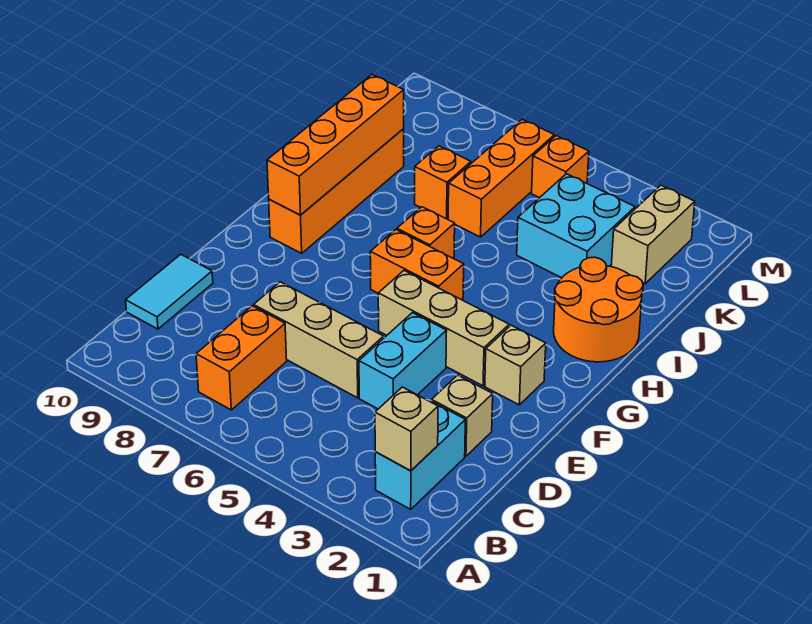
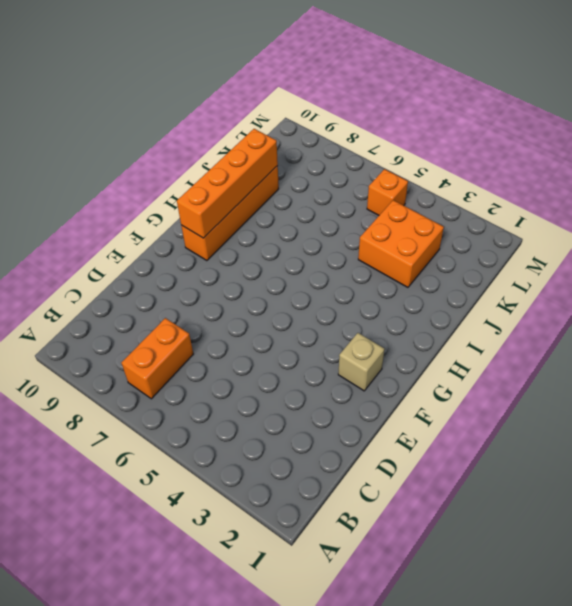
orange 2x2 brick [358,200,444,287] -> cyan 2x2 brick [517,174,635,278]
none -> cyan 1x2 brick [375,401,465,509]
none -> cyan 1x2 tile [126,254,213,329]
none -> tan 1x1 brick [432,375,493,456]

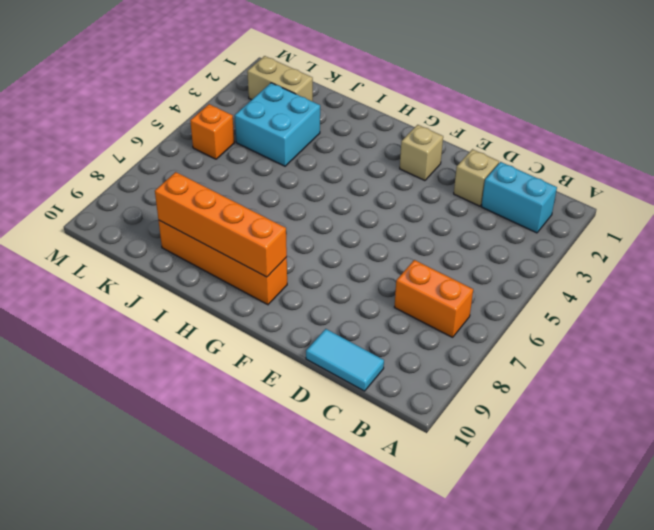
none -> cyan 1x2 brick [359,313,447,409]
none -> tan 1x3 brick [254,282,384,398]
none -> tan 1x3 brick [378,271,509,386]

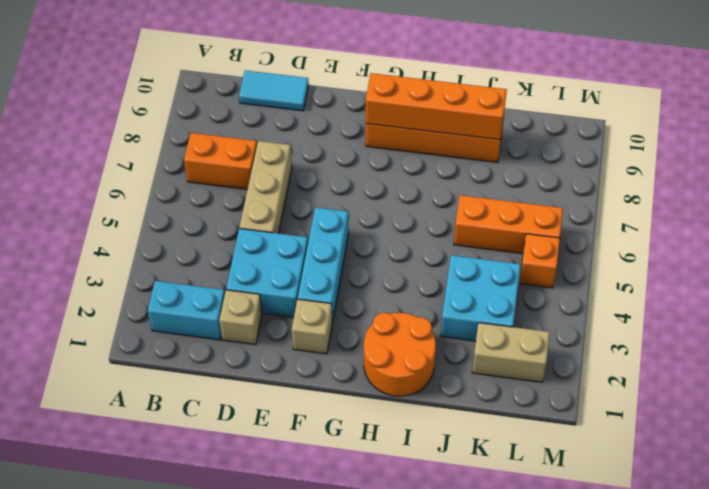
cyan 2x2 brick [226,229,308,317] -> cyan 1x2 brick [359,313,447,409]
cyan 1x3 brick [298,207,349,322] -> tan 1x3 brick [378,271,509,386]
none -> orange 1x2 brick [370,230,464,300]
none -> orange 1x1 brick [397,207,455,259]
none -> orange 1x1 brick [415,146,471,219]

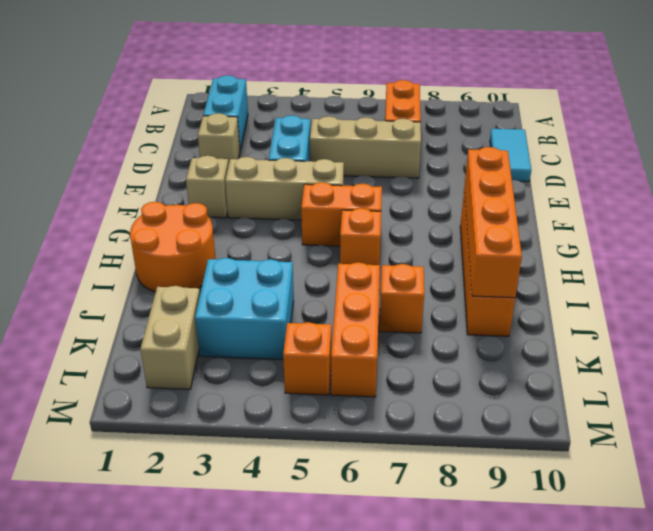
none -> tan 1x1 brick [375,387,438,471]

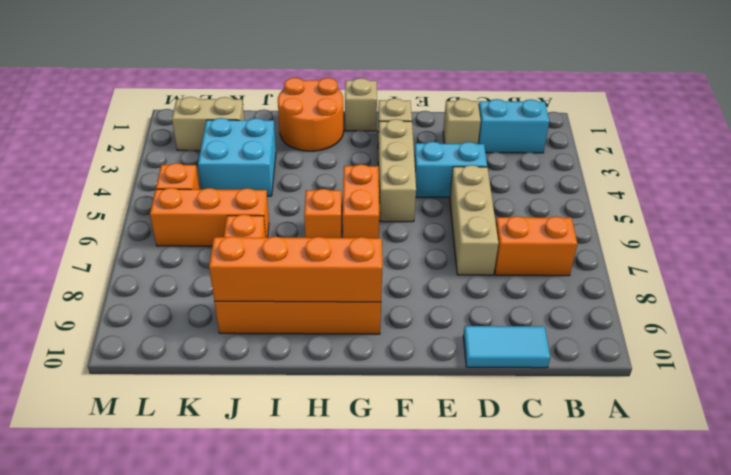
tan 1x1 brick [345,78,377,131] -> tan 1x1 brick moved to [375,387,438,471]

